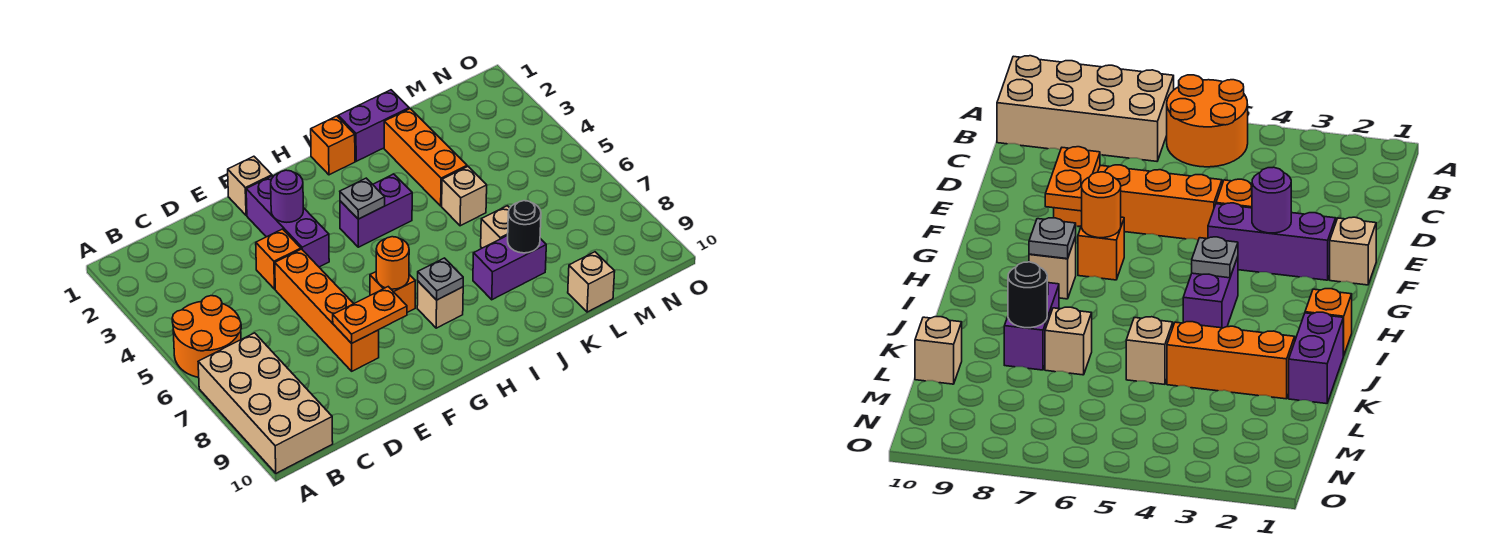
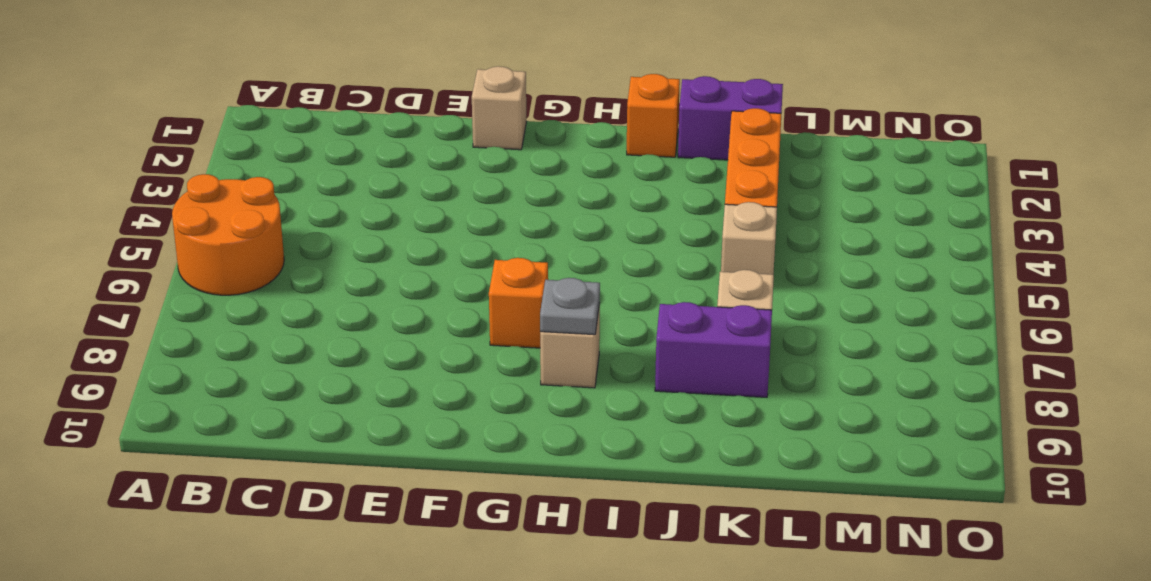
none -> tan 2x4 brick [198,333,333,473]
none -> orange 1x1 brick [256,229,301,289]
none -> orange 1x4 brick [275,249,379,371]

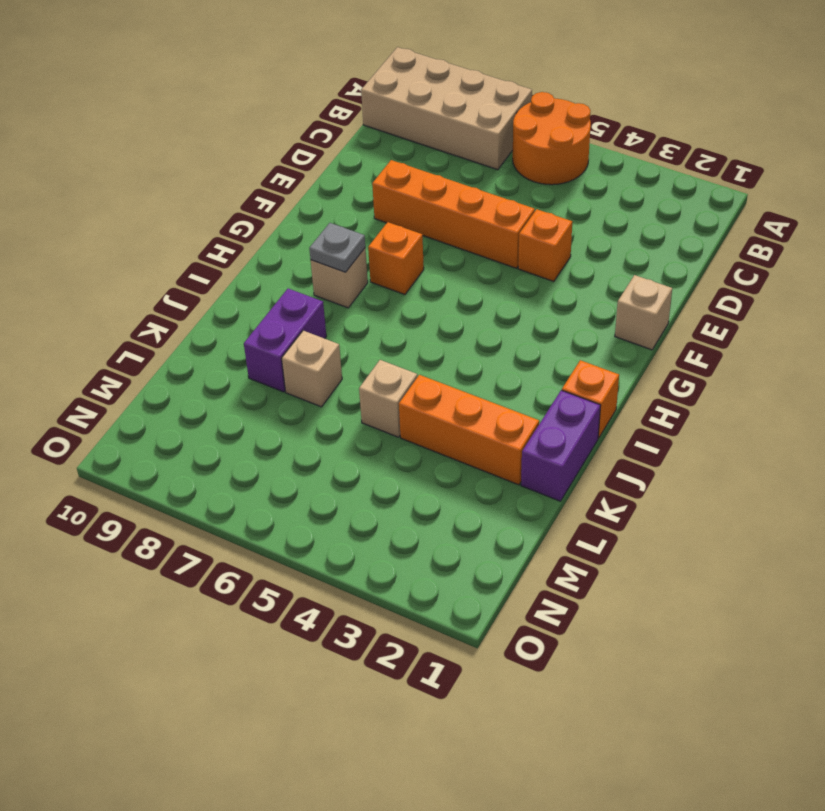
none -> purple 1x3 brick [246,176,329,267]
none -> purple 1x2 brick [340,174,412,247]
none -> tan 1x1 brick [568,252,615,312]

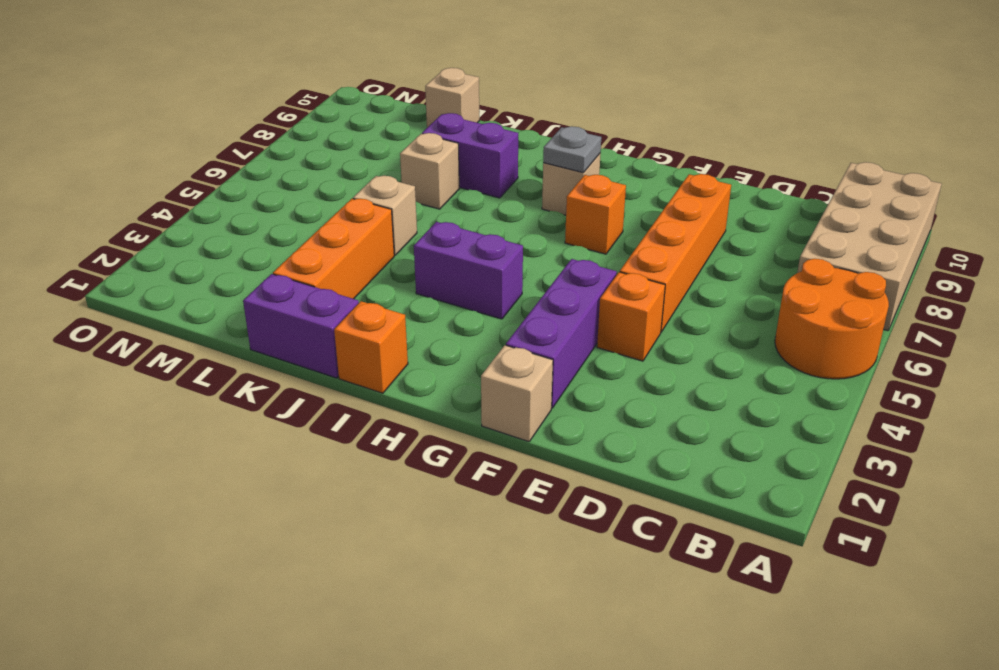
none -> orange 1x2 plate [333,287,407,343]
none -> purple 1x1 round brick [271,170,303,222]
none -> orange 1x1 round brick [376,237,409,289]

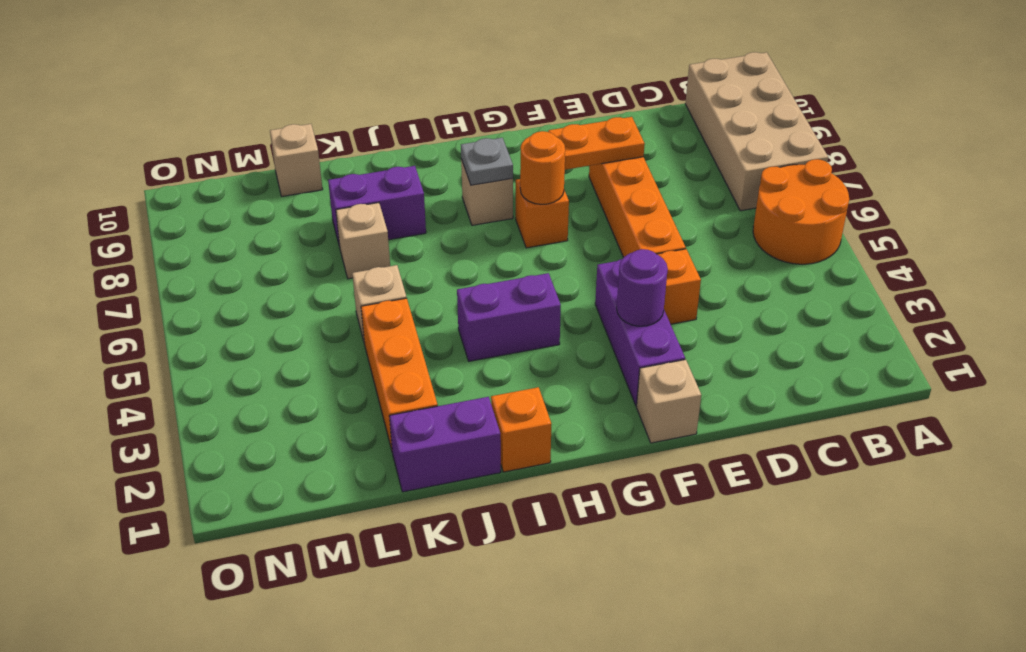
none -> grey 1x1 plate [340,178,385,219]
none -> black 1x1 round brick [508,201,541,253]

